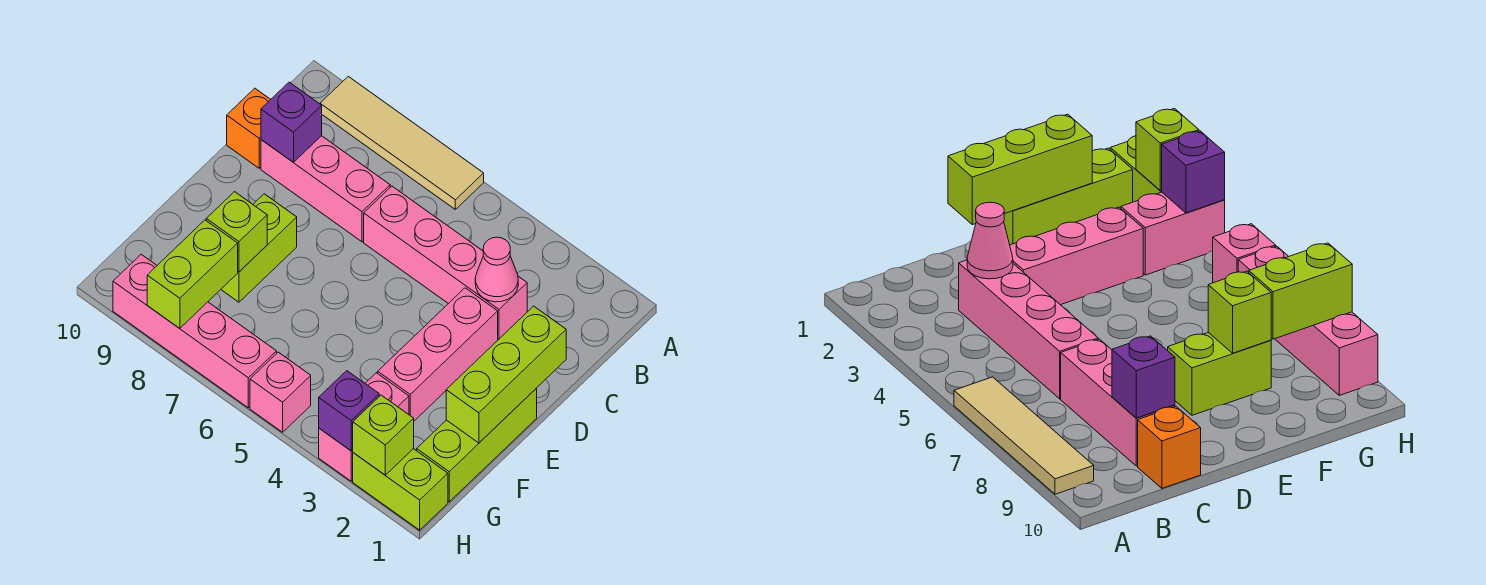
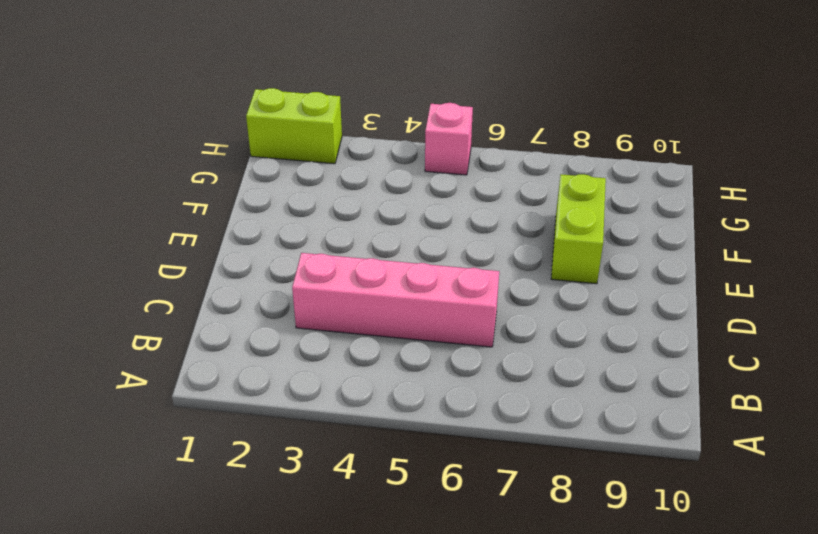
none -> tan 1x4 tile [320,76,484,209]
none -> pink 1x3 brick [261,136,390,242]
none -> orange 1x1 brick [227,88,271,168]

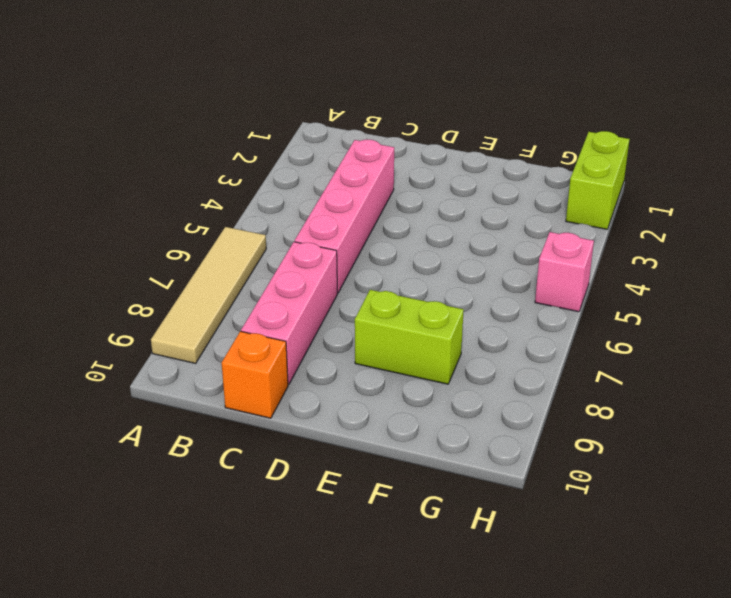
none -> pink 1x3 brick [378,288,498,421]
none -> lime 1x3 brick [417,388,537,502]
none -> pink 1x2 brick [319,373,409,481]

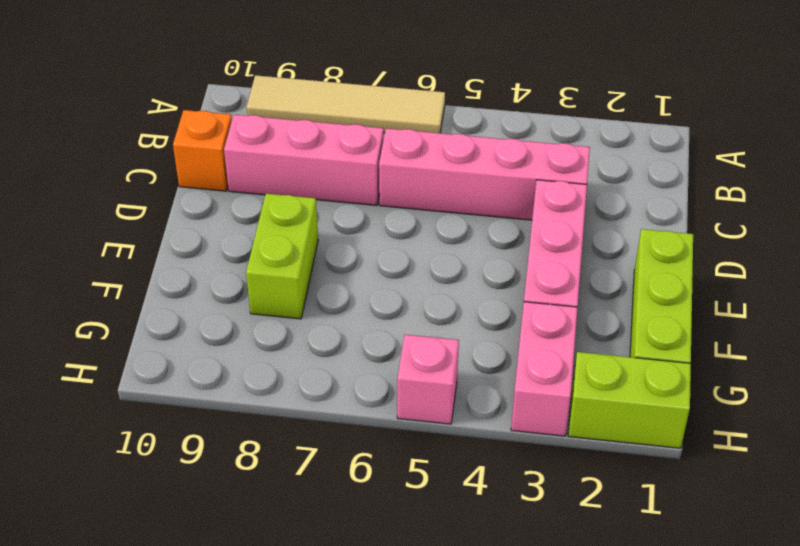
none -> pink 1x4 brick [113,254,277,408]
none -> pink 1x1 cone [475,237,518,302]
none -> purple 1x1 brick [261,82,322,163]

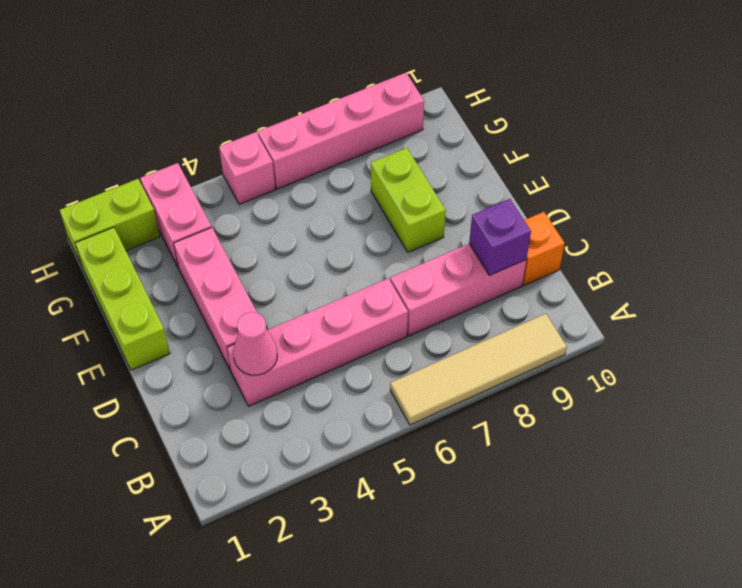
none -> lime 1x3 brick [446,306,566,443]
none -> lime 1x1 brick [206,192,267,272]
none -> lime 1x2 brick [147,220,238,328]

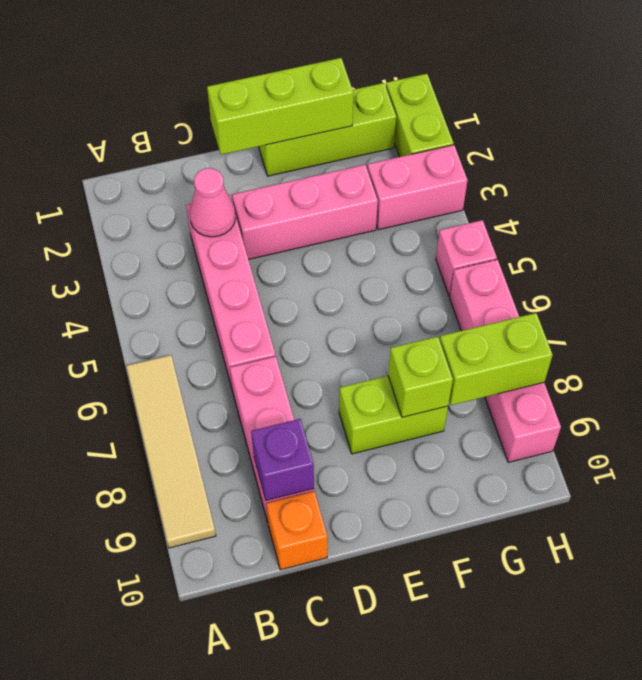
none -> lime 1x1 brick [353,395,414,475]
none -> purple 1x1 brick [319,371,379,451]

